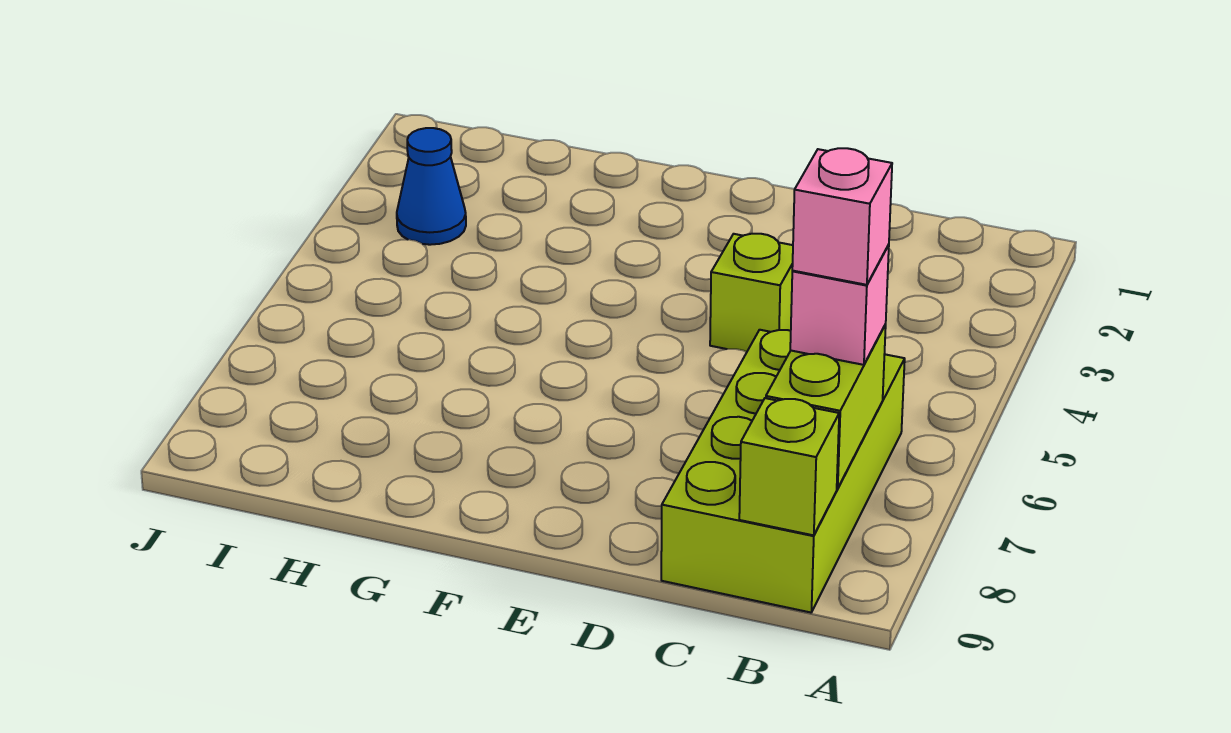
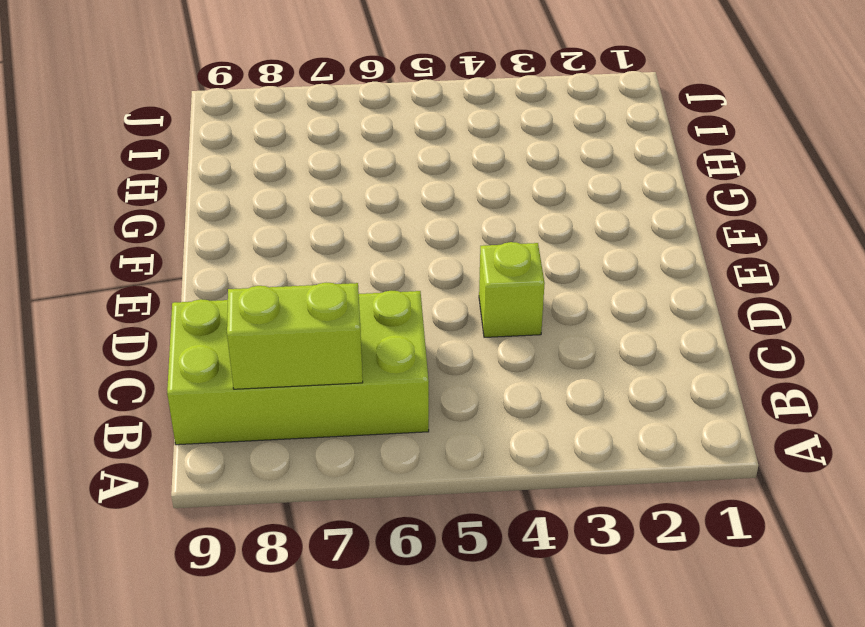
none -> blue 1x1 cone [397,128,466,245]
none -> lime 1x1 brick [739,398,839,535]

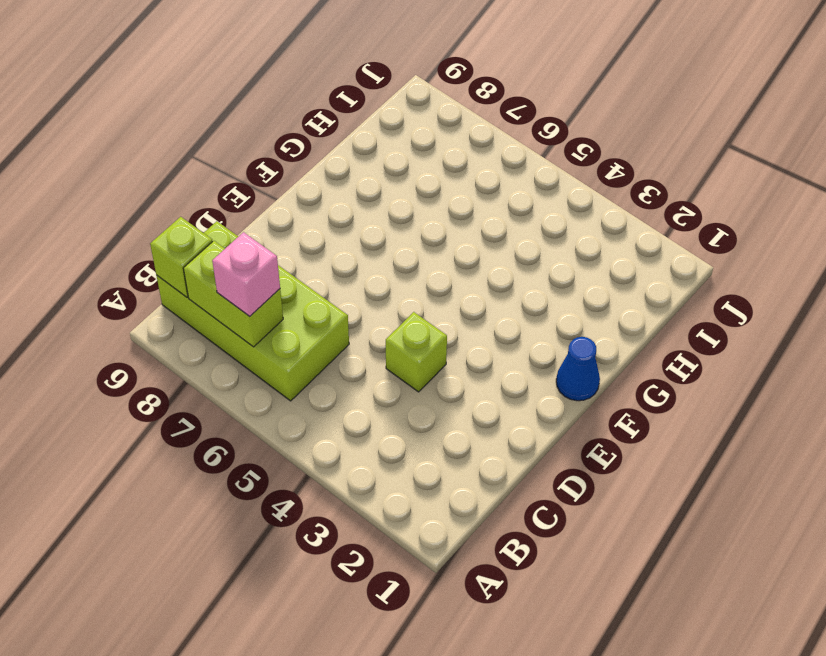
blue 1x1 cone [556,337,600,401] -> blue 1x1 cone moved to [397,128,466,245]
none -> pink 1x1 brick [792,148,892,285]

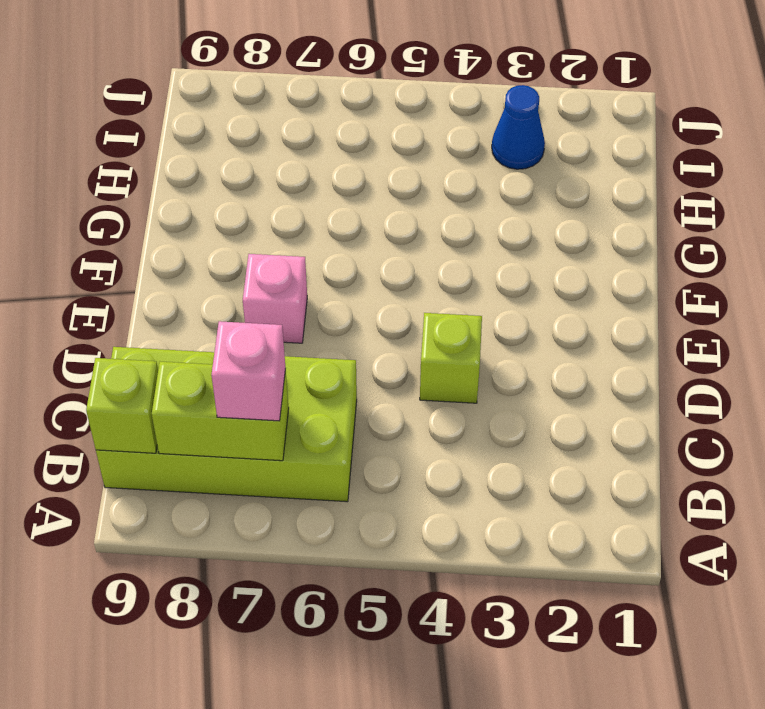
pink 1x1 brick [243,254,307,343] -> pink 1x1 brick moved to [792,148,892,285]

